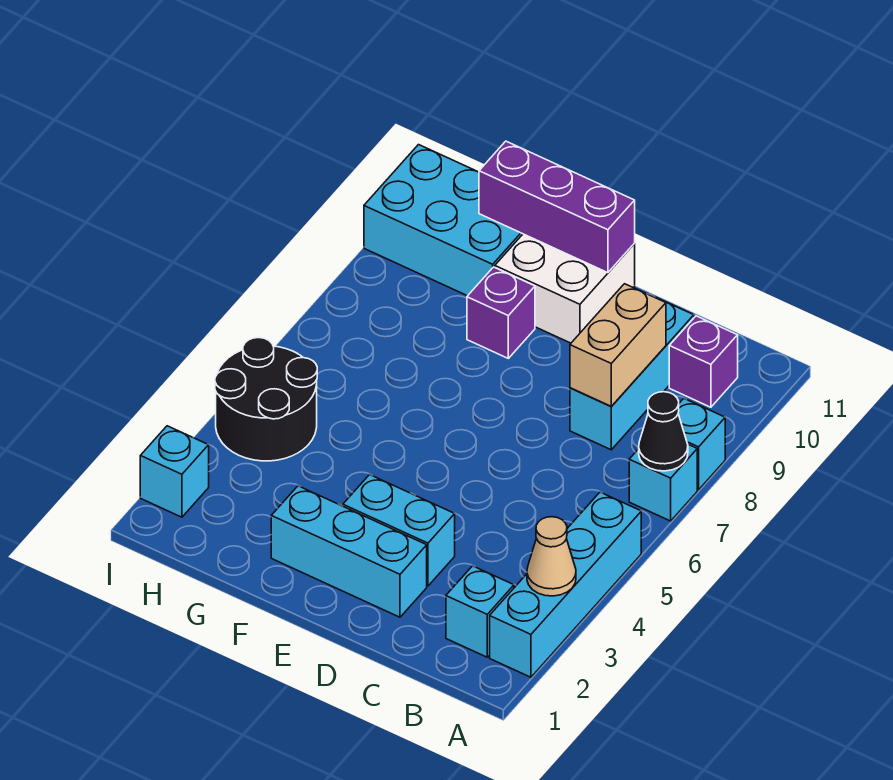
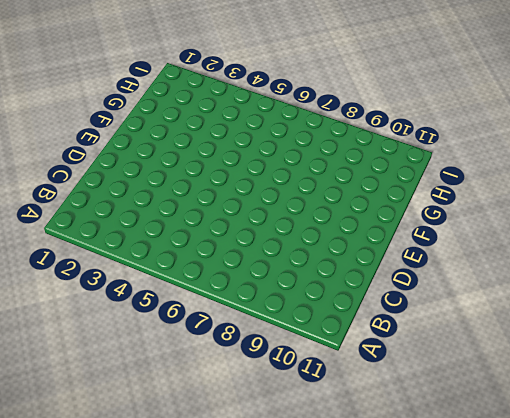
none -> cyan 1x4 brick [490,492,641,677]
none -> cyan 1x1 brick [629,445,697,521]
none -> cyan 1x1 brick [678,398,725,490]

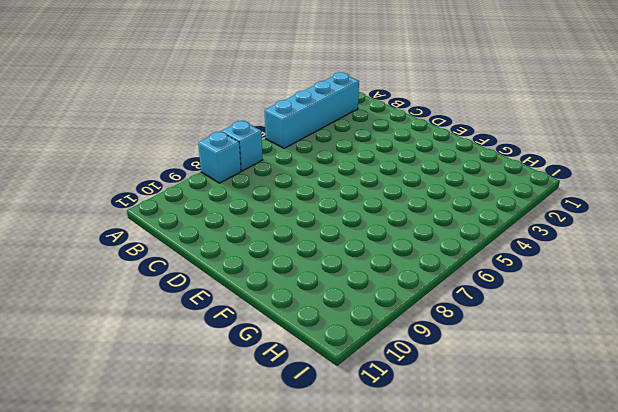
none -> cyan 1x1 brick [446,566,514,657]
none -> purple 1x1 brick [669,316,738,407]
none -> cyan 1x3 brick [570,296,694,450]

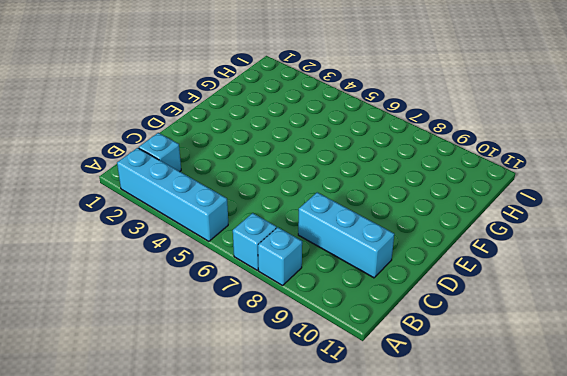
none -> purple 1x1 brick [669,316,738,407]
none -> cyan 1x3 brick [271,486,427,617]
none -> cyan 1x2 brick [343,475,455,586]

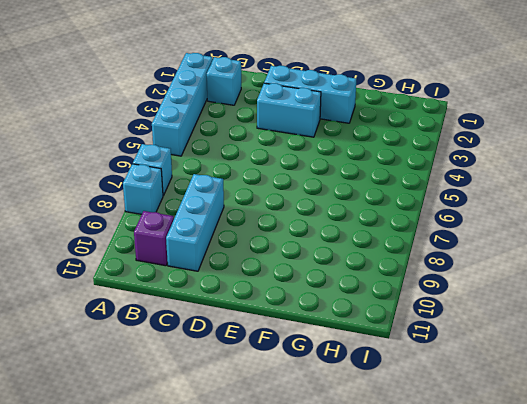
none -> white 2x2 brick [495,234,635,343]
none -> purple 1x1 brick [467,267,535,358]
none -> cyan 2x3 brick [364,145,522,296]

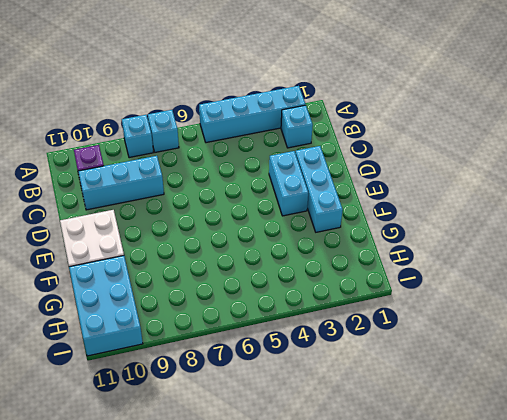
none -> purple 1x1 brick [467,267,535,358]
none -> black 2x2 round brick [215,338,317,461]
none -> cyan 1x1 brick [140,426,209,517]

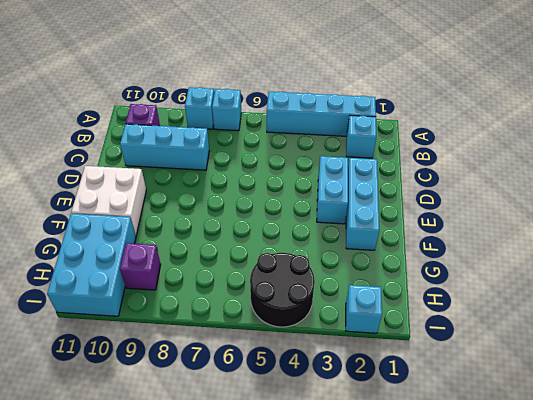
purple 1x1 brick [120,243,161,290] -> purple 1x1 brick moved to [467,267,535,358]
none -> tan 1x1 cone [527,517,576,596]
none -> black 1x1 cone [639,392,688,471]
none -> tan 1x2 brick [570,284,666,406]

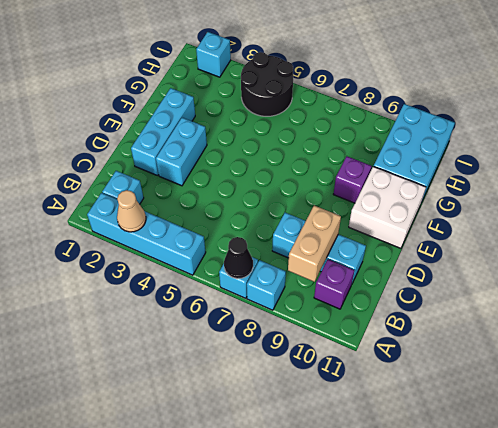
tan 1x2 brick [288,206,341,282] -> tan 1x2 brick turned to [570,284,666,406]
none -> purple 1x3 brick [479,141,635,273]

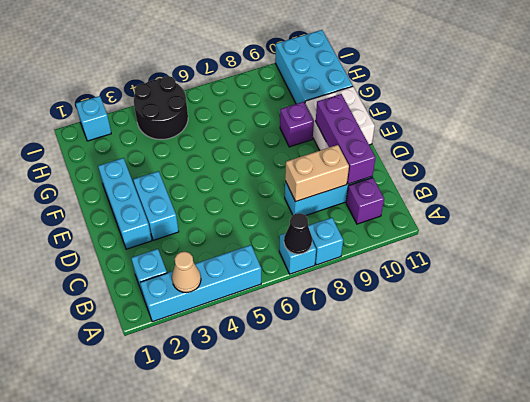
purple 1x3 brick [316,94,376,184] -> purple 1x3 brick moved to [479,141,635,273]

